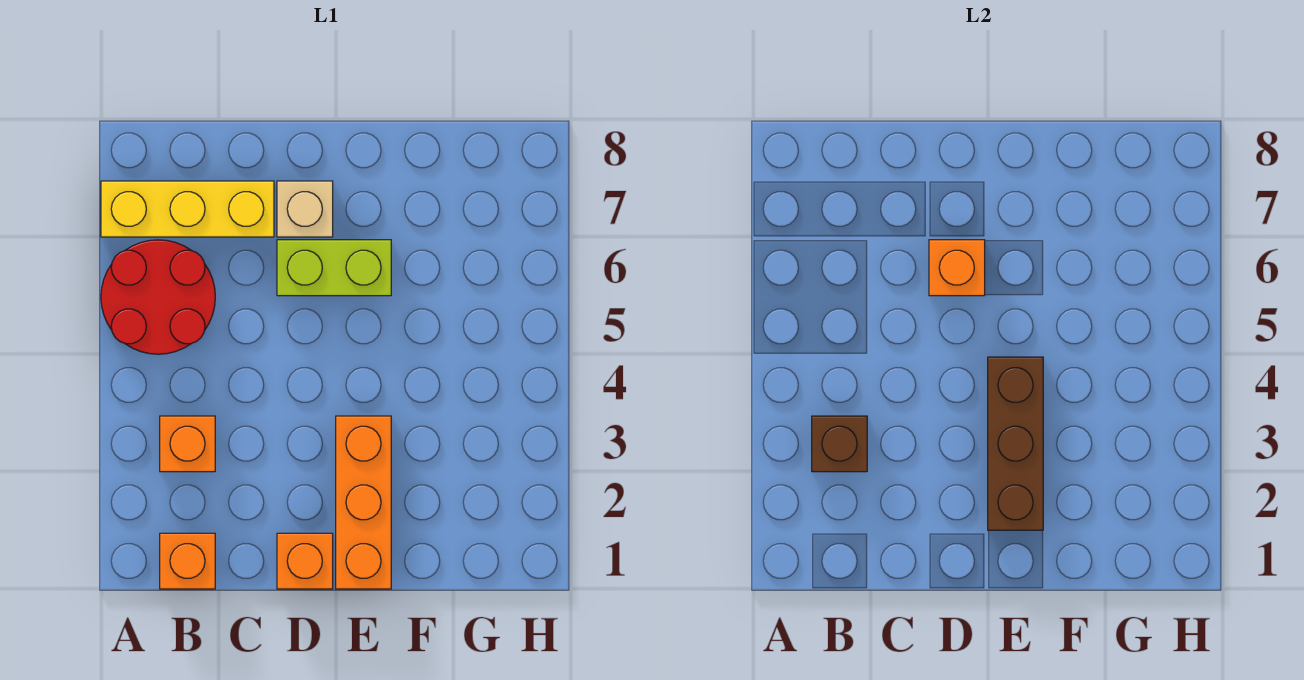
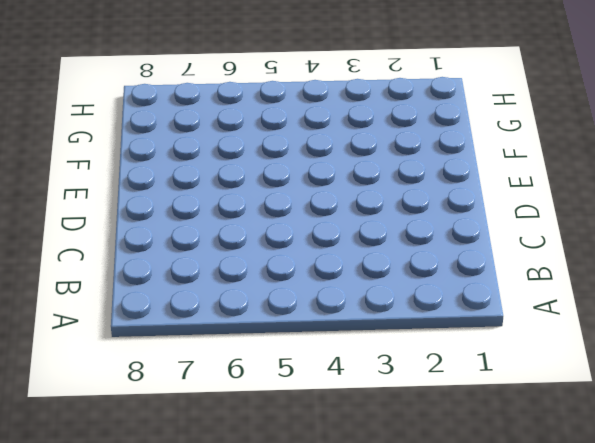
none -> red 2x2 round brick [101,240,215,354]
none -> yellow 1x3 brick [101,181,274,237]

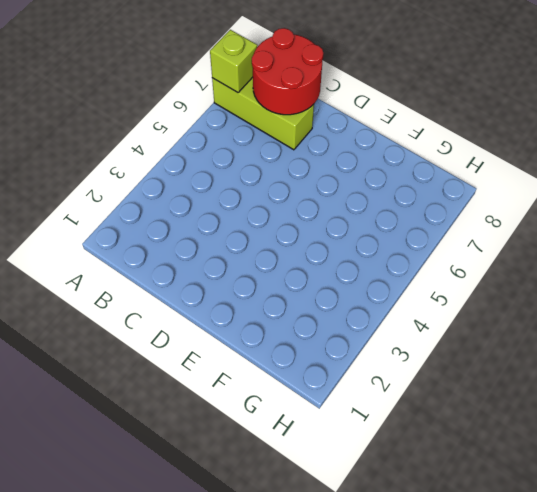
lime 1x3 brick [212,77,314,150] -> yellow 1x3 brick [101,181,274,237]
lime 1x1 brick [210,30,257,93] -> none
red 2x2 round brick [252,28,323,115] -> red 2x2 round brick moved to [101,240,215,354]
none -> orange 1x1 brick [160,533,215,589]
none -> orange 1x1 brick [160,416,215,472]

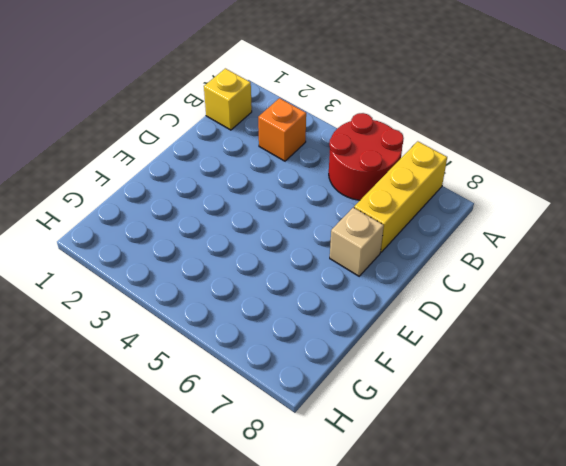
yellow 1x1 brick [204,68,252,130] -> orange 1x1 brick [160,533,215,589]
none -> orange 1x1 brick [277,533,333,589]
none -> lime 1x2 brick [277,240,391,296]

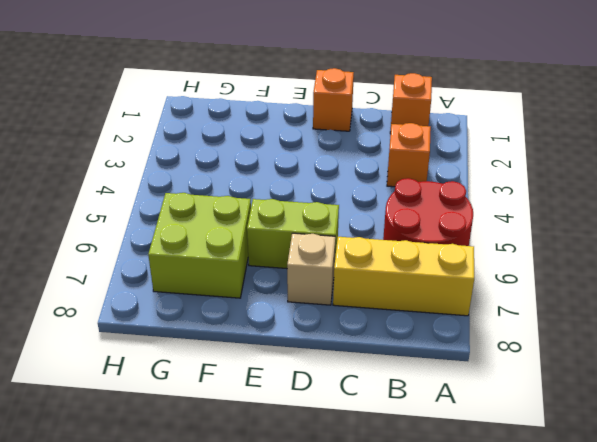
lime 2x2 brick [148,193,251,298] -> none
none -> orange 1x3 brick [336,416,391,589]
none -> brown 1x1 brick [812,416,867,472]

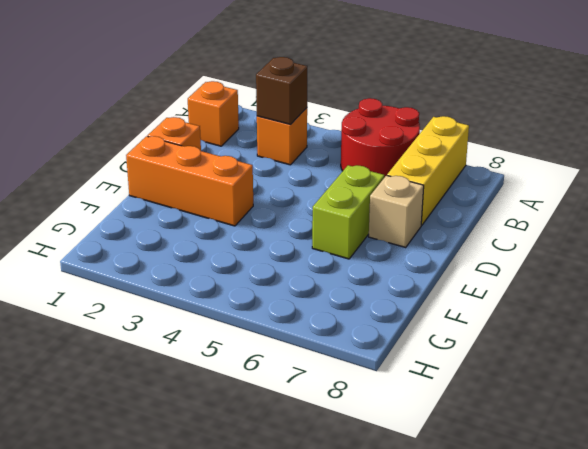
none -> orange 1x1 brick [929,240,985,296]
none -> brown 1x3 brick [988,357,1043,530]

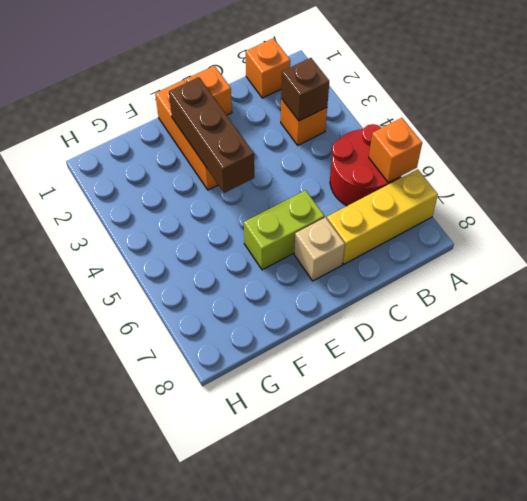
orange 1x1 brick [369,118,422,182] -> orange 1x1 brick moved to [929,240,985,296]

